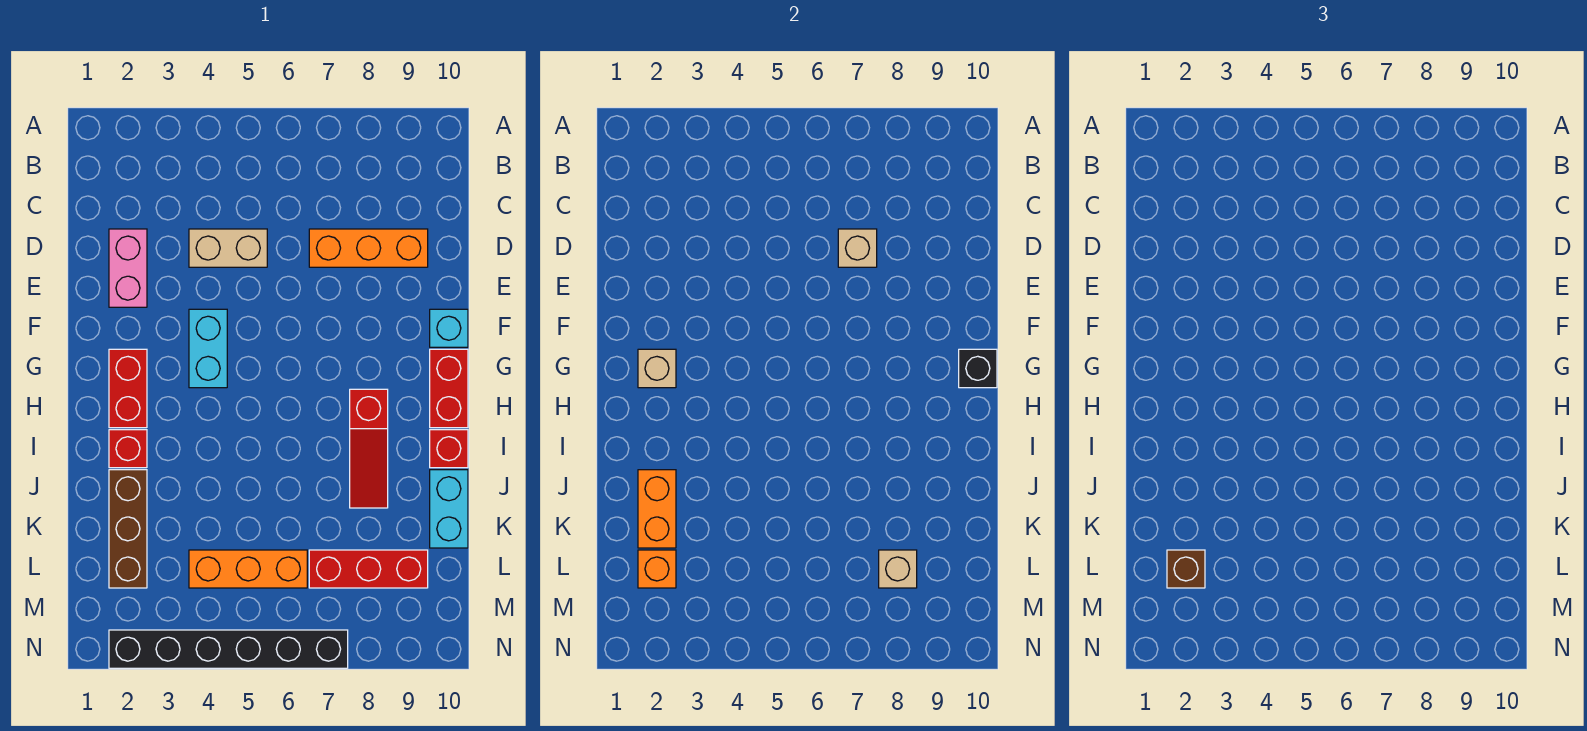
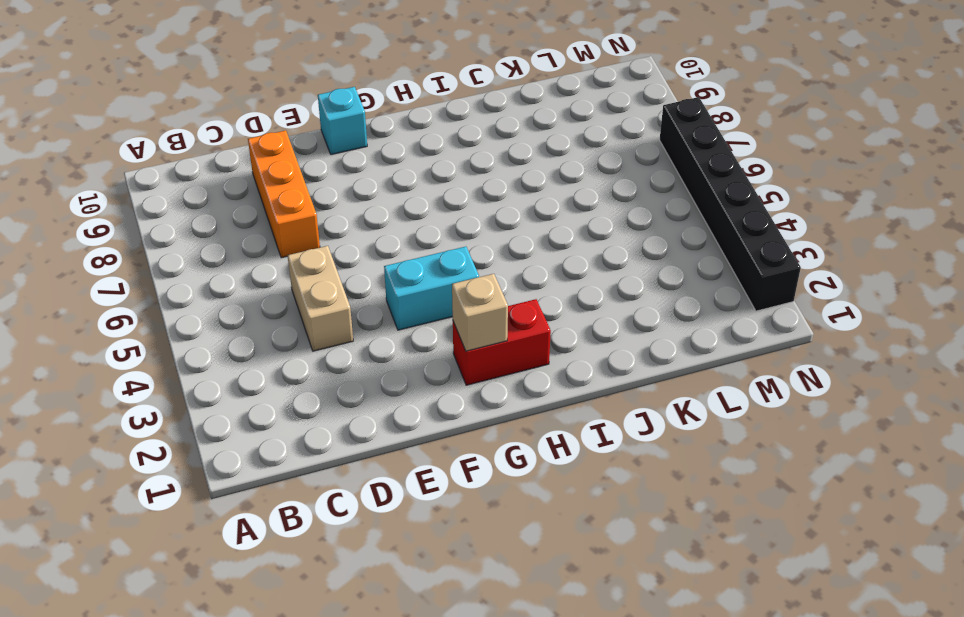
none -> pink 1x2 brick [109,229,147,307]
none -> red 1x2 brick [430,349,468,428]
none -> red 1x3 slope [350,389,388,508]

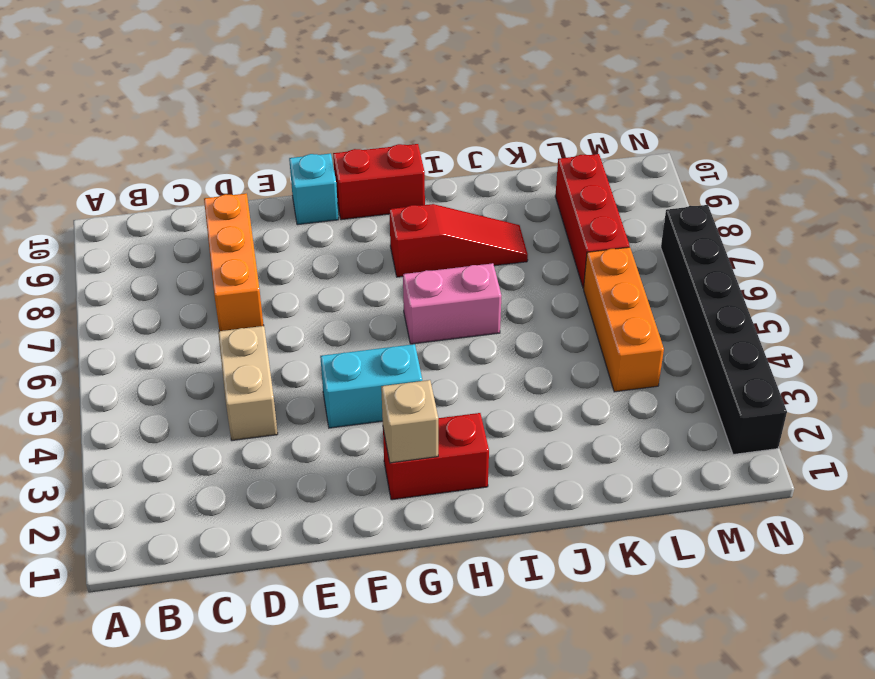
pink 1x2 brick [403,263,501,344] -> pink 1x2 brick moved to [109,229,147,307]
none -> red 1x1 brick [109,430,147,468]
none -> red 1x1 brick [430,430,468,468]
none -> brown 1x3 brick [109,470,147,588]

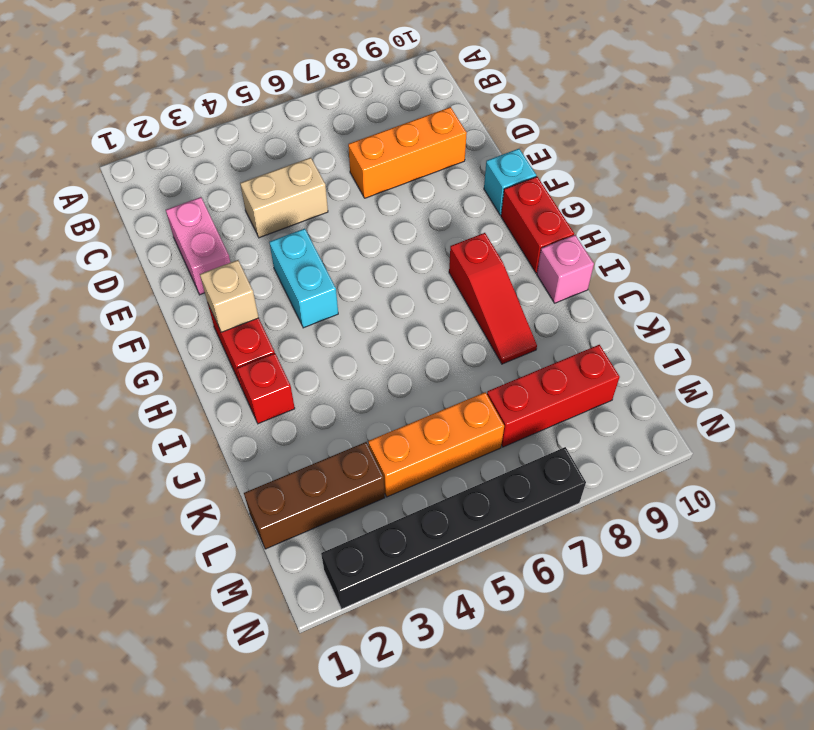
pink 1x1 brick [537,235,594,303] -> red 1x1 brick [430,430,468,468]
brown 1x3 brick [244,442,385,549] -> brown 1x3 brick turned to [109,470,147,588]
none -> cyan 1x2 brick [430,470,468,548]
none -> tan 1x1 brick [838,229,877,267]
none -> black 1x1 brick [959,349,997,388]

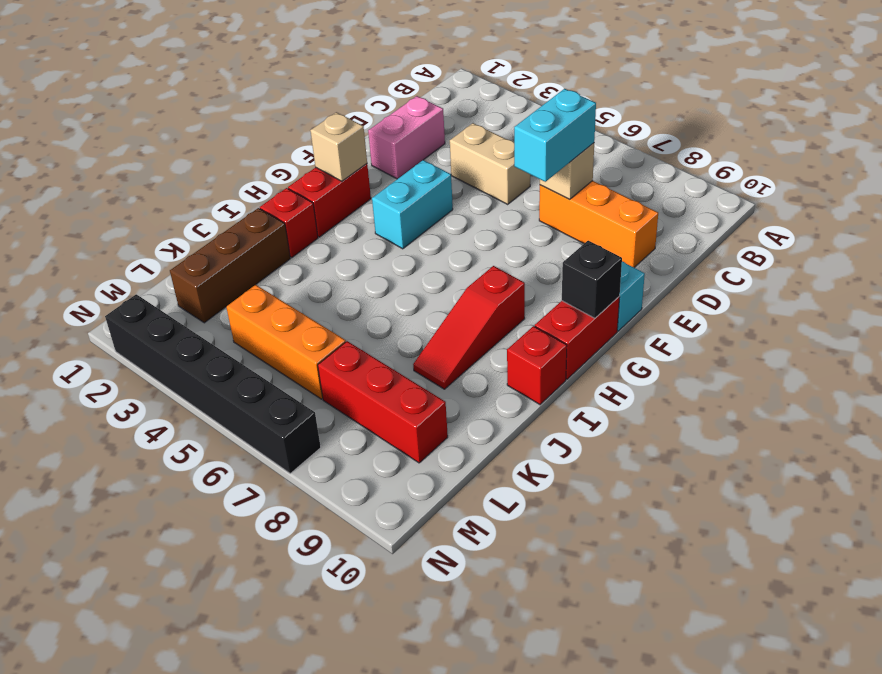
cyan 1x2 brick [514,89,596,182] -> cyan 1x2 brick moved to [430,470,468,548]
none -> orange 1x2 brick [638,470,676,548]
none -> orange 1x1 brick [638,550,676,588]
none -> tan 1x1 brick [879,550,917,588]

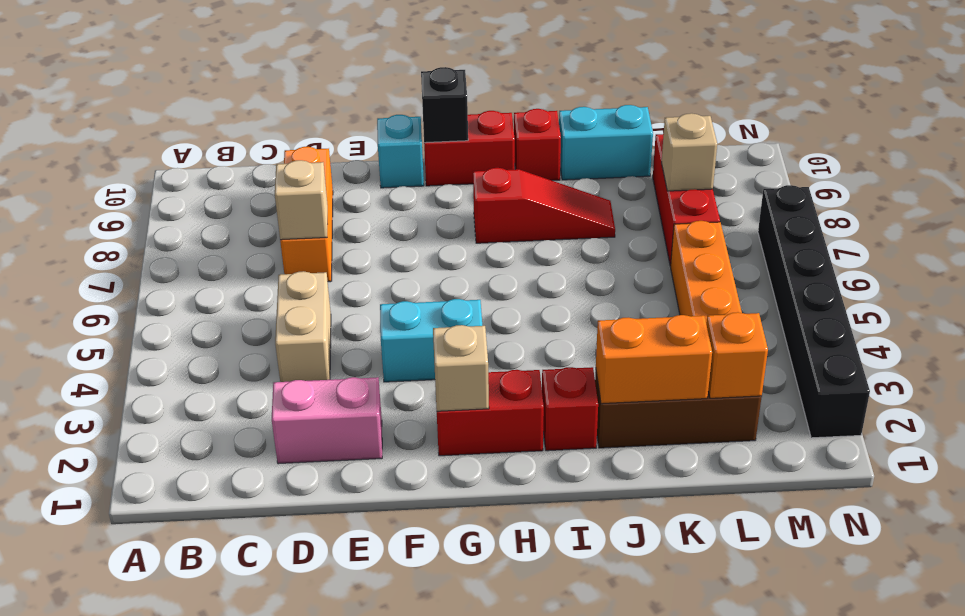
none -> brown 1x1 brick [1167,550,1205,588]

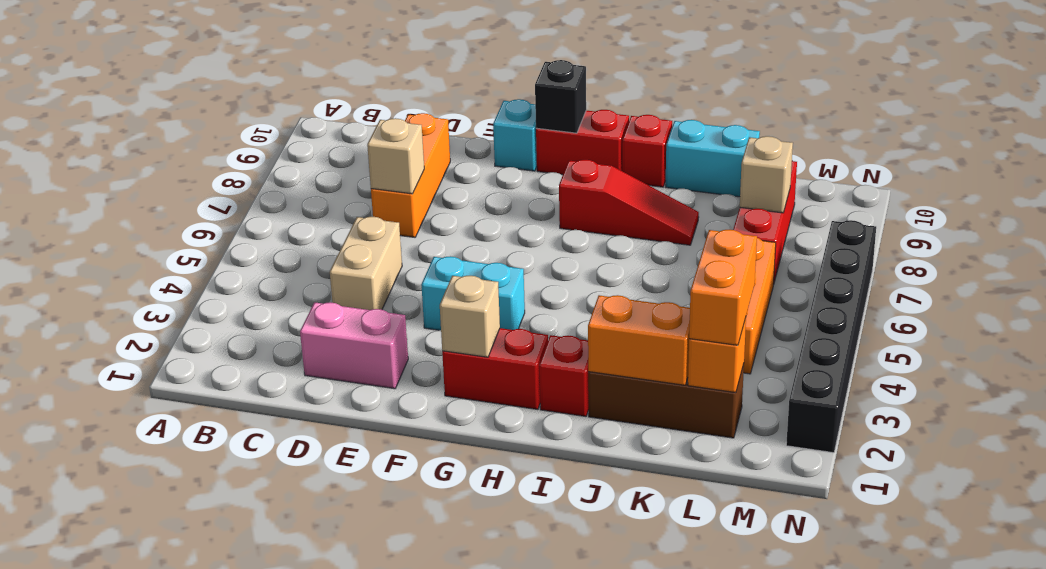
orange 1x2 brick [689,230,757,345] -> brown 1x1 brick [1167,550,1205,588]

